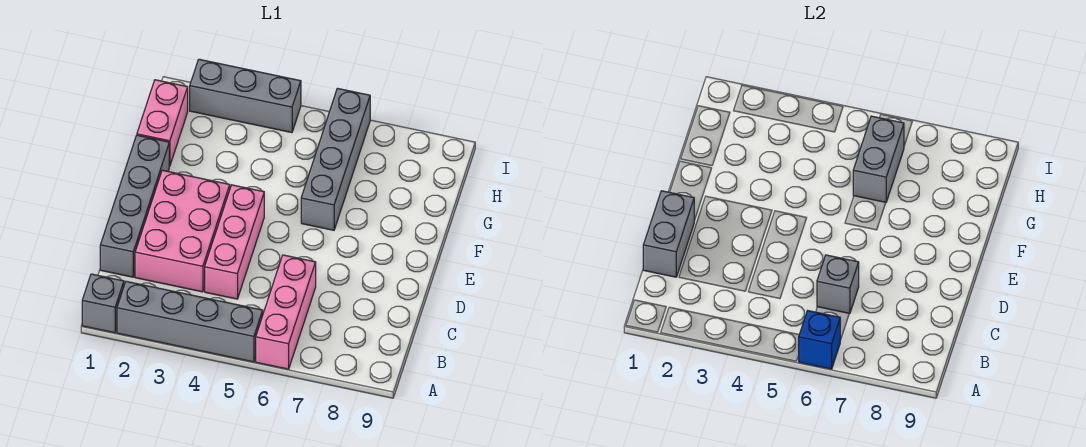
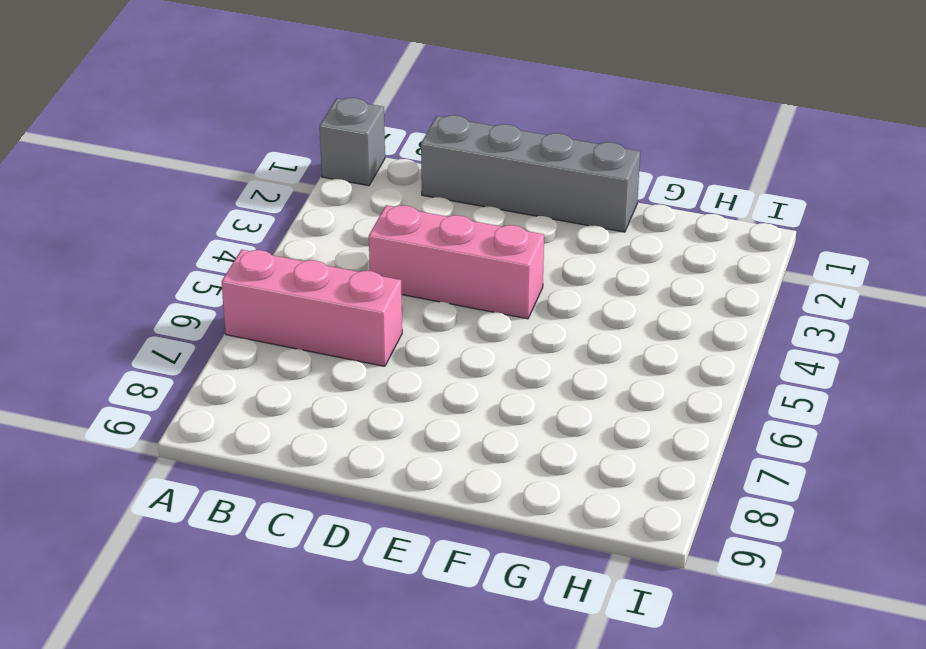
none -> grey 1x4 brick [117,281,263,362]
none -> pink 2x3 brick [135,170,230,292]
none -> grey 1x4 brick [301,88,370,230]

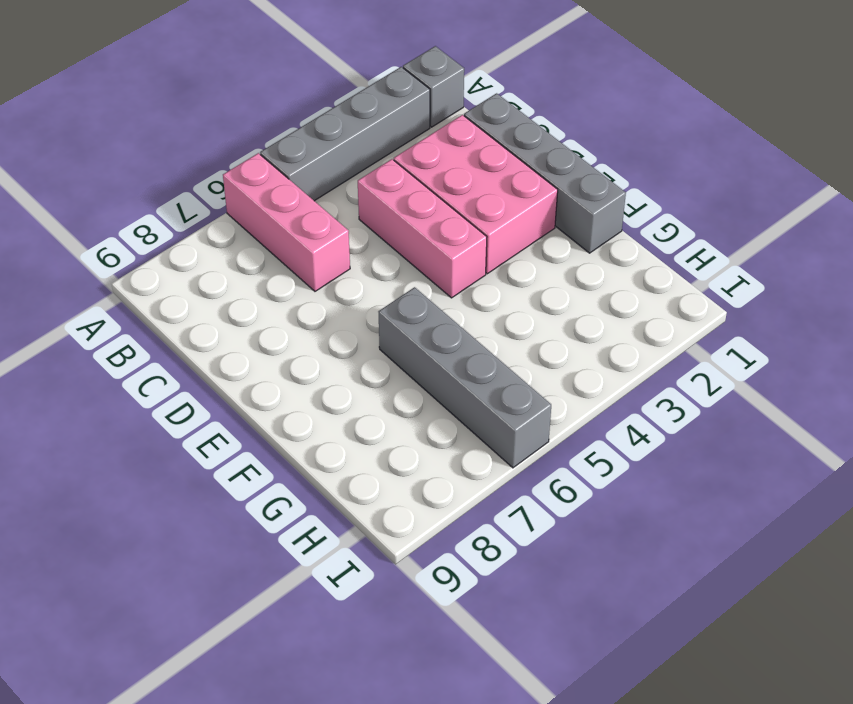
none -> pink 1x2 brick [137,80,188,166]
none -> grey 1x3 brick [190,59,301,133]
none -> blue 1x1 brick [799,311,840,369]

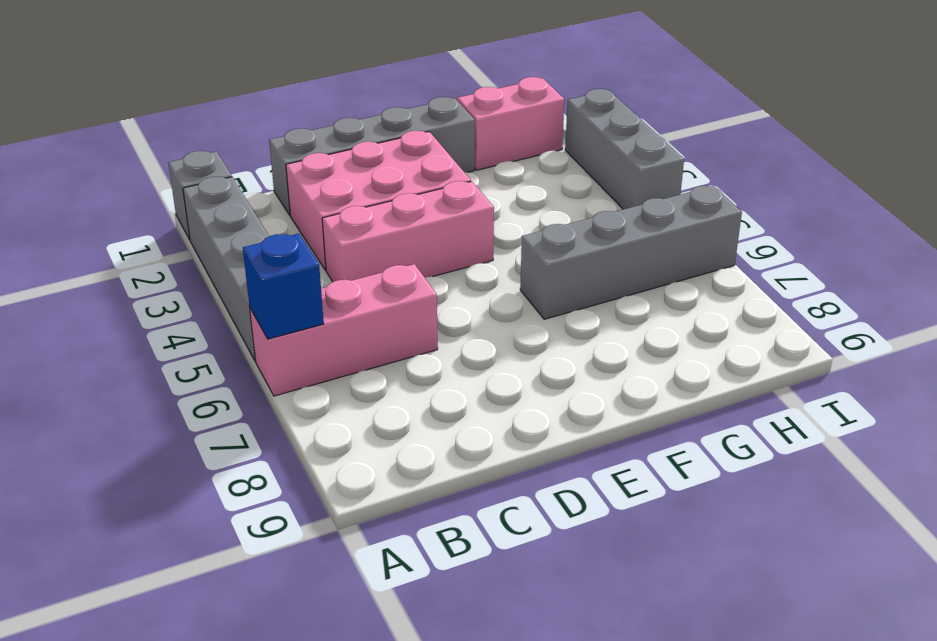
none -> grey 1x2 brick [643,191,694,277]
none -> grey 1x1 brick [817,255,859,314]
none -> grey 1x2 brick [853,116,904,202]

